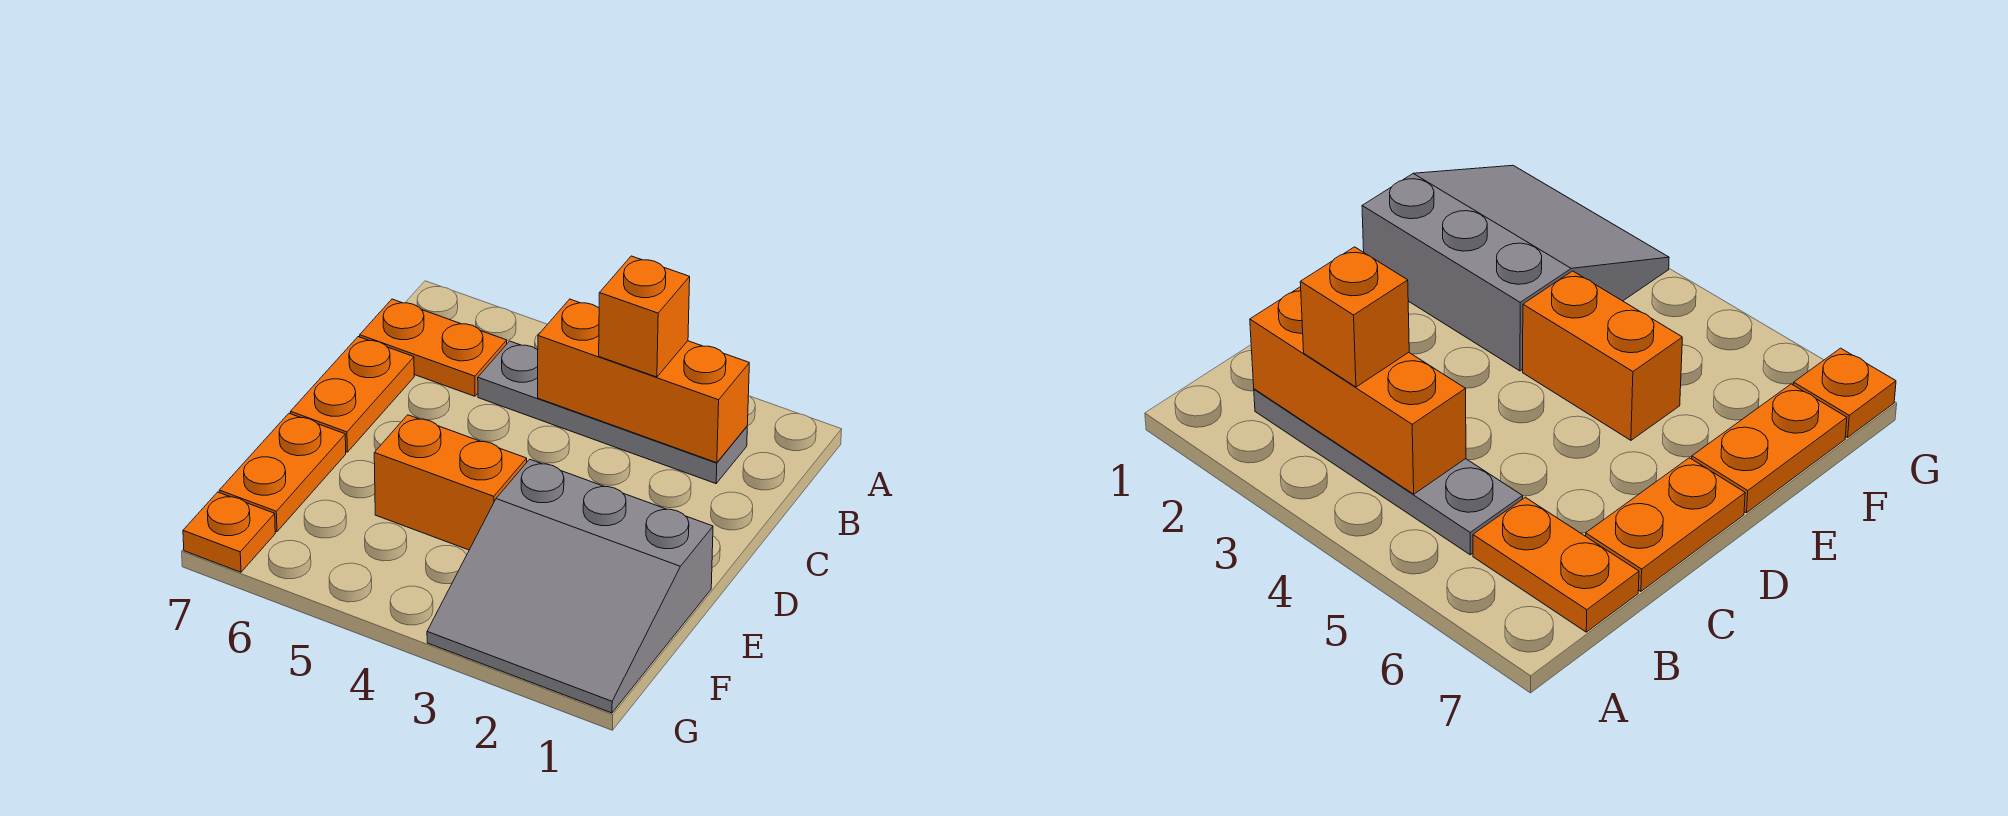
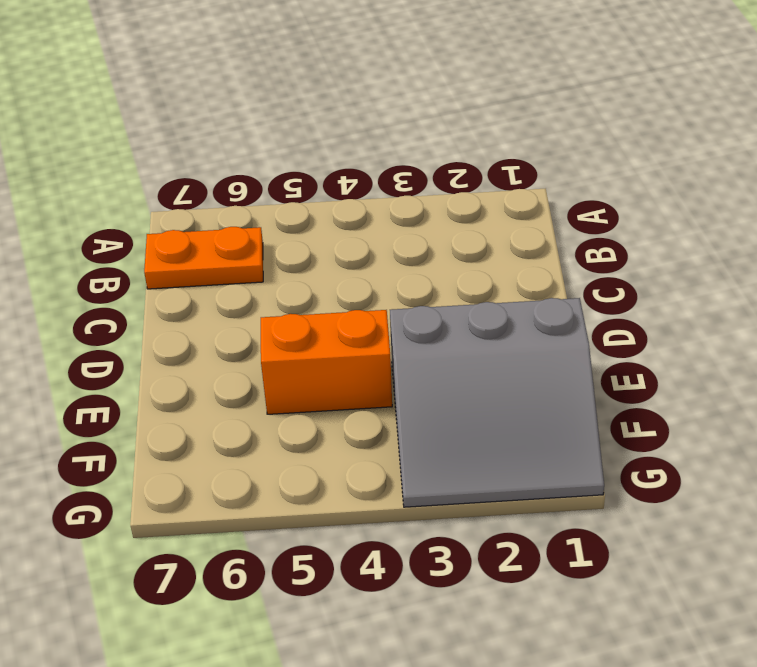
none -> grey 1x4 plate [478,341,747,484]
none -> orange 1x2 plate [291,337,414,452]

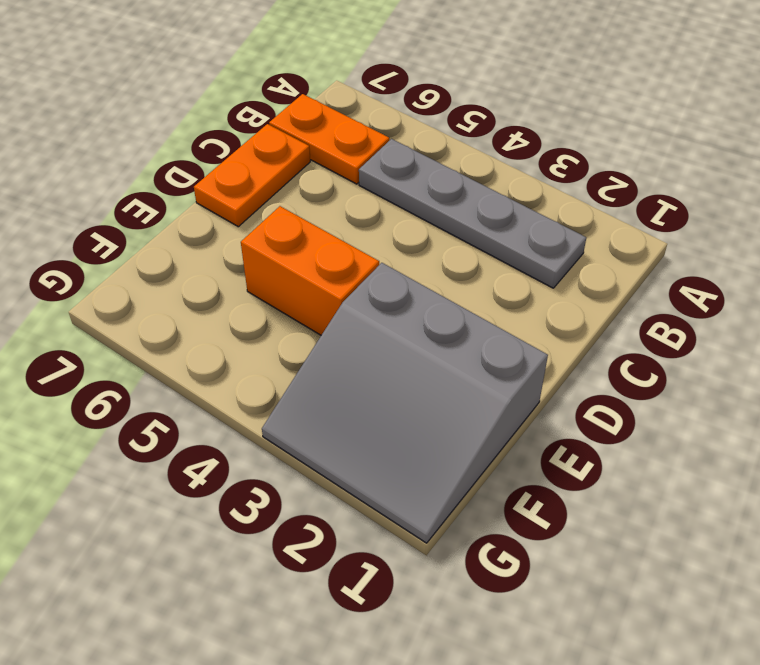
none -> orange 1x2 plate [219,413,346,532]
none -> orange 1x1 plate [183,492,275,572]

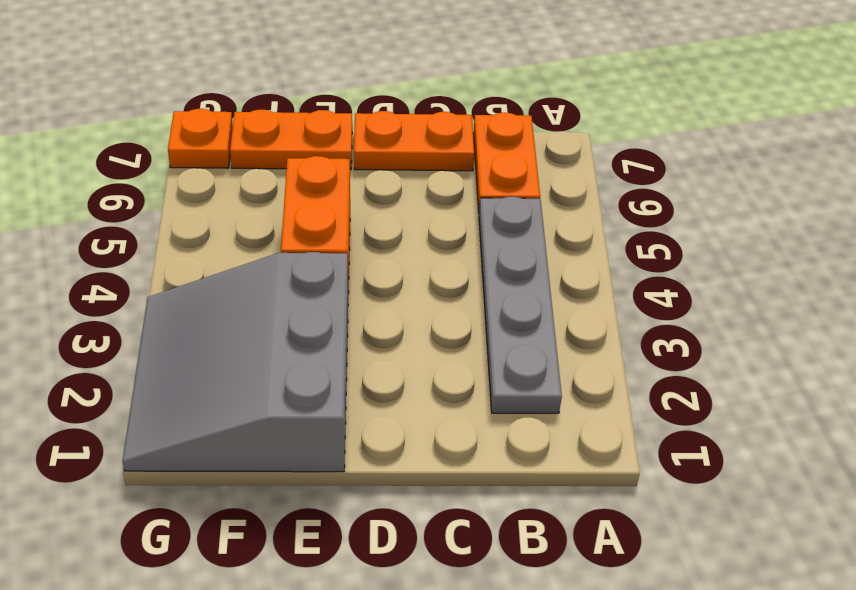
none -> orange 1x3 brick [538,299,749,463]
none -> orange 1x1 brick [599,256,690,377]

